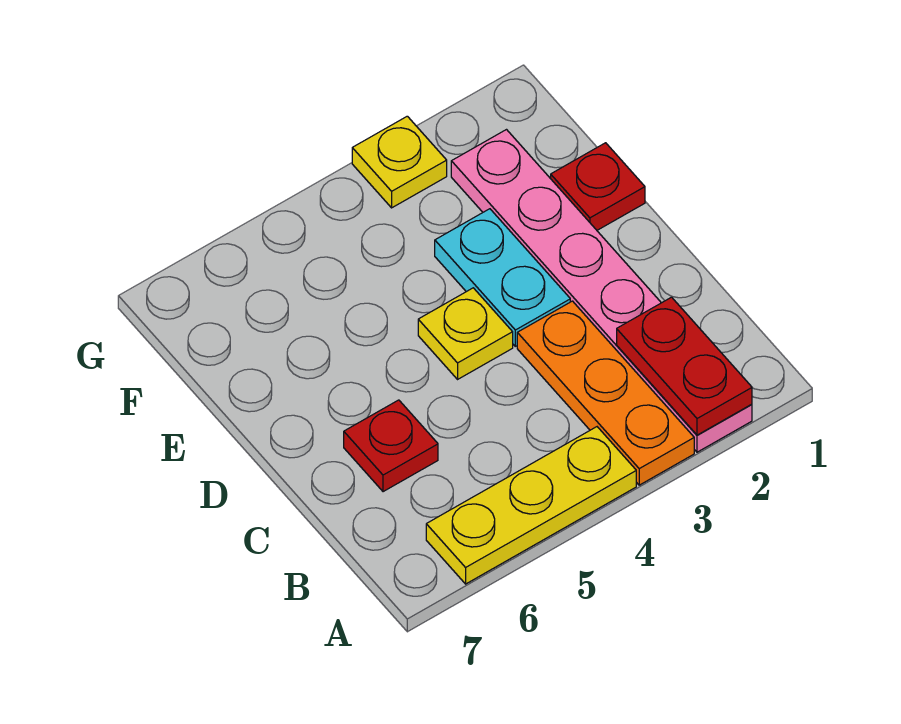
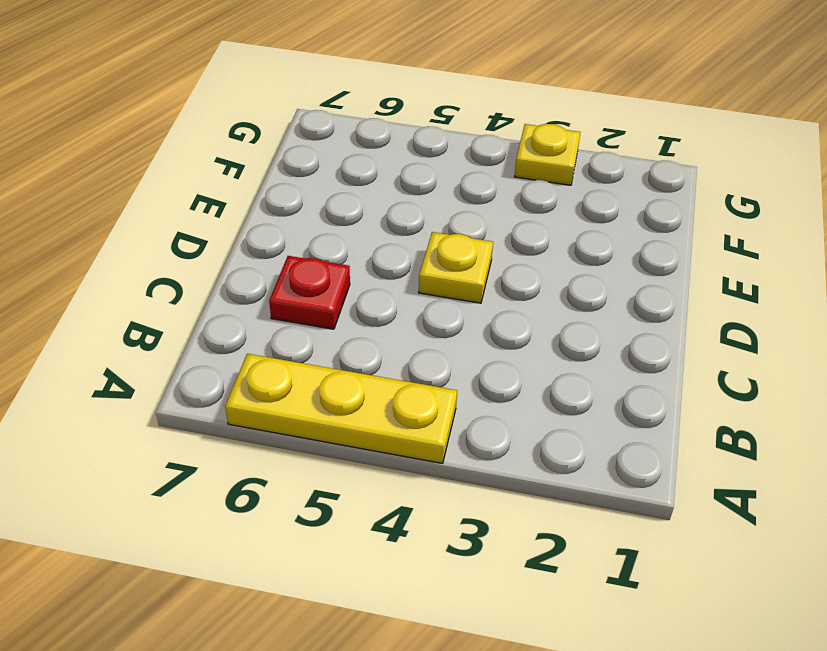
none -> pink 1x6 plate [451,130,752,452]
none -> orange 1x3 plate [517,301,694,485]

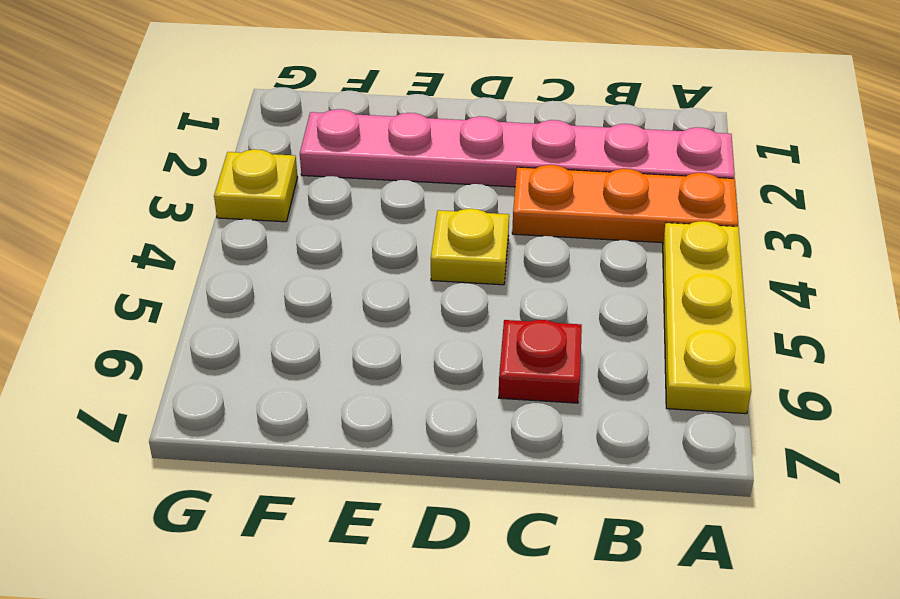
none -> cyan 1x2 plate [435,209,570,346]
none -> red 1x1 plate [551,143,645,230]

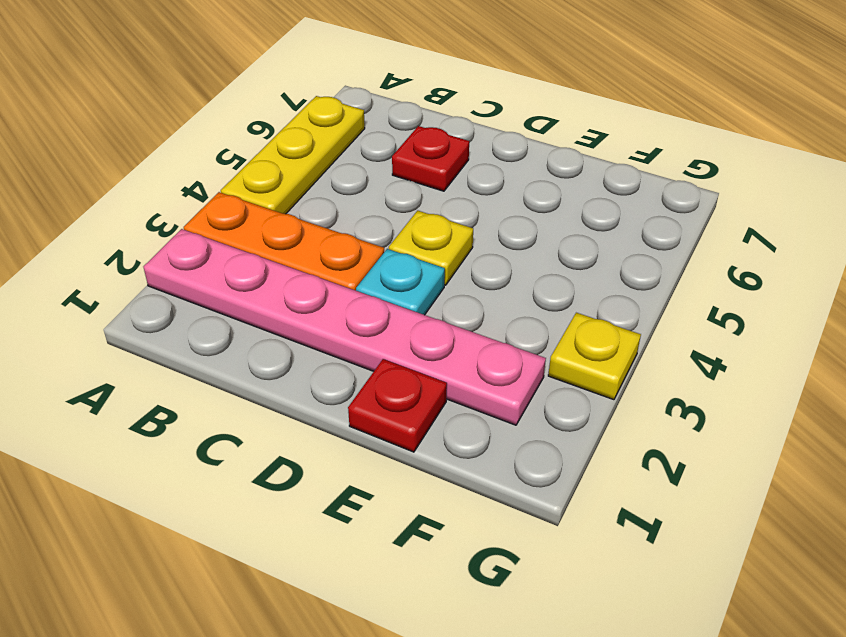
cyan 1x1 plate [356,249,445,315] -> cyan 1x2 plate [435,209,570,346]
none -> red 1x2 plate [617,297,752,435]

